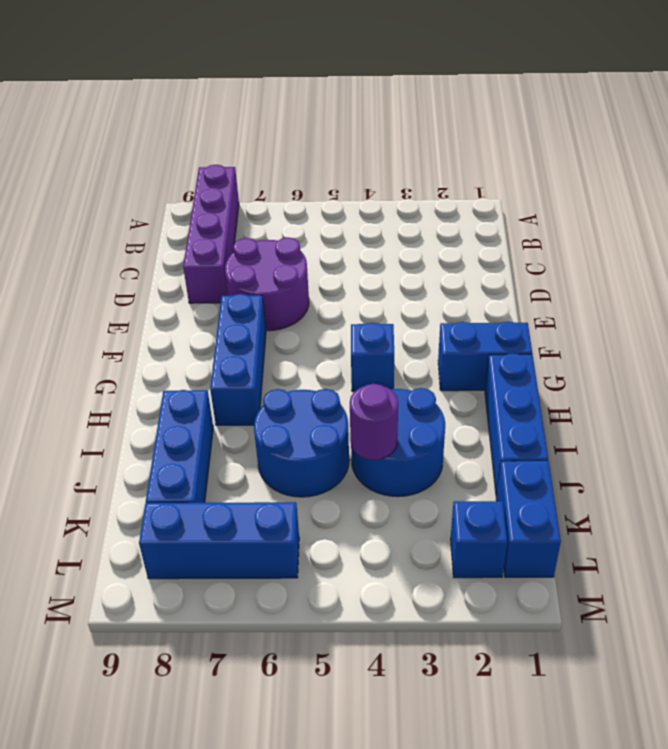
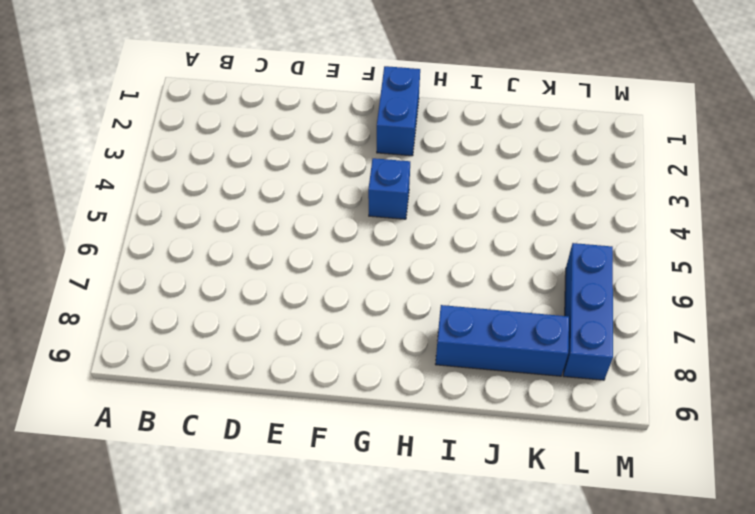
none -> purple 1x4 brick [183,165,239,303]
none -> purple 2x2 round brick [225,237,309,331]
none -> blue 1x3 brick [210,294,266,425]

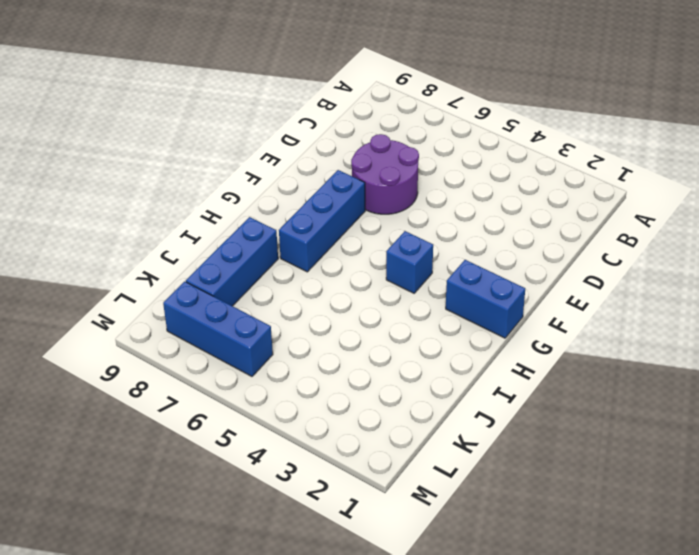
none -> purple 1x4 brick [183,165,239,303]
none -> blue 1x3 brick [485,353,548,496]
none -> blue 2x2 round brick [351,388,445,497]

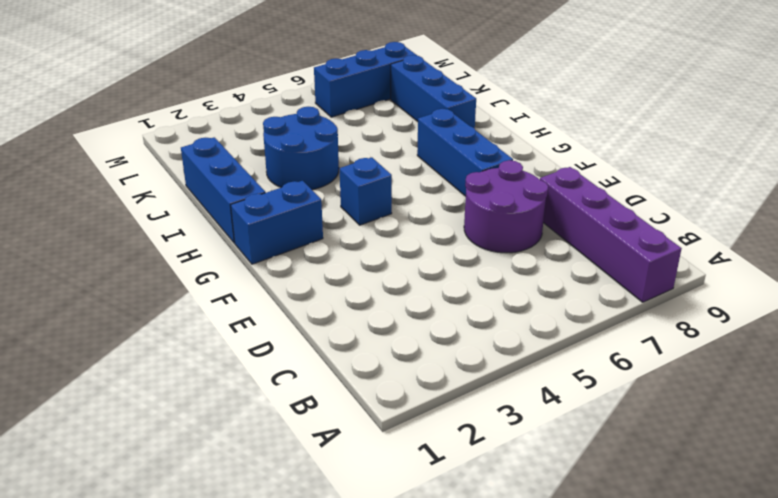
none -> blue 2x2 round brick [254,389,349,497]
none -> blue 1x2 brick [496,461,561,577]
none -> blue 1x1 brick [451,501,507,578]

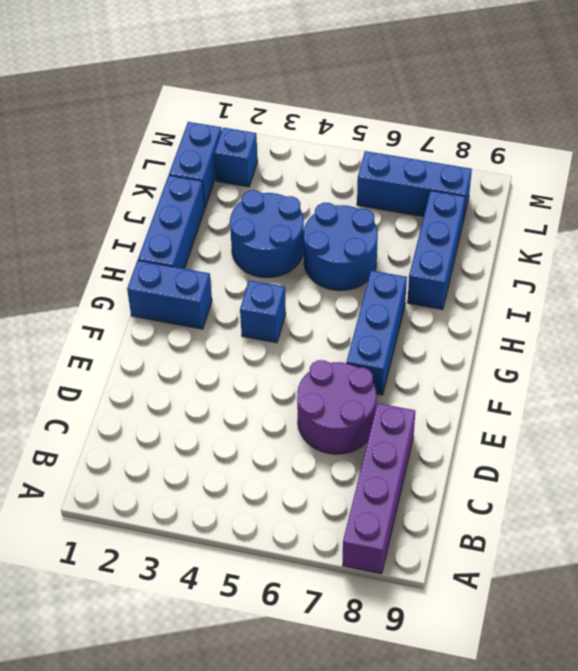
none -> purple 1x1 round brick [350,384,398,460]

